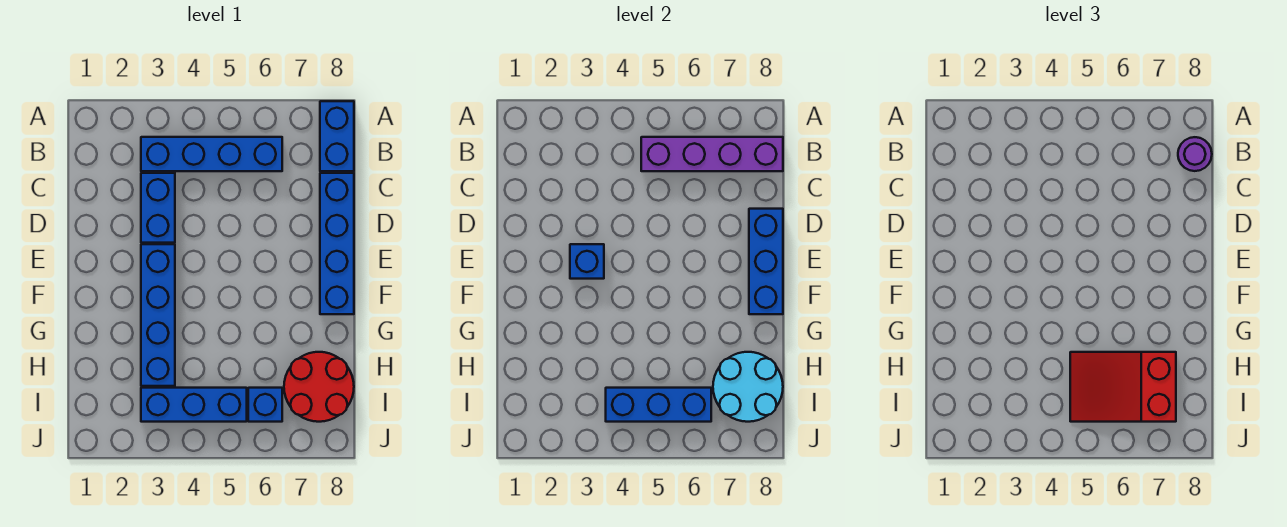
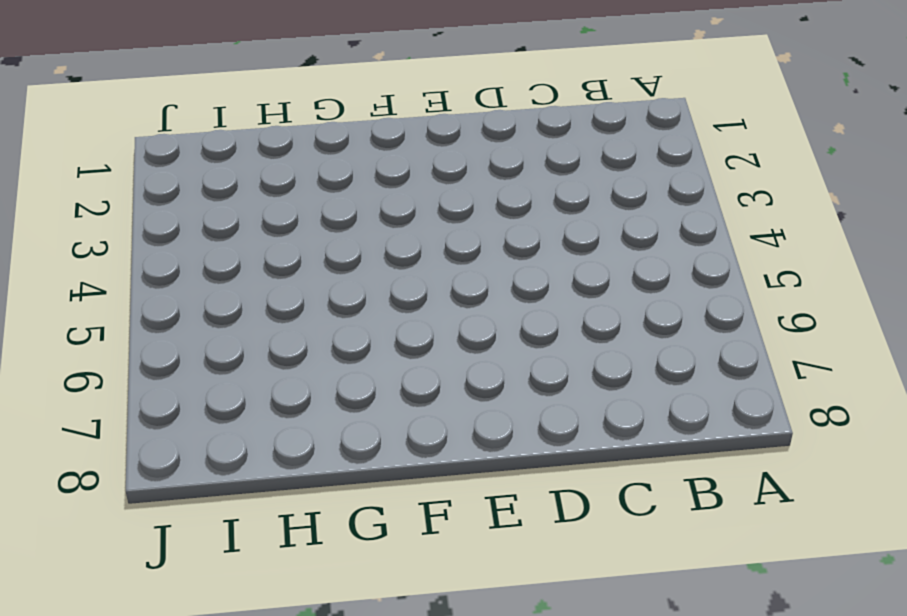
none -> blue 1x2 brick [320,101,354,171]
none -> blue 1x4 brick [141,137,282,171]
none -> blue 1x2 brick [141,173,175,243]

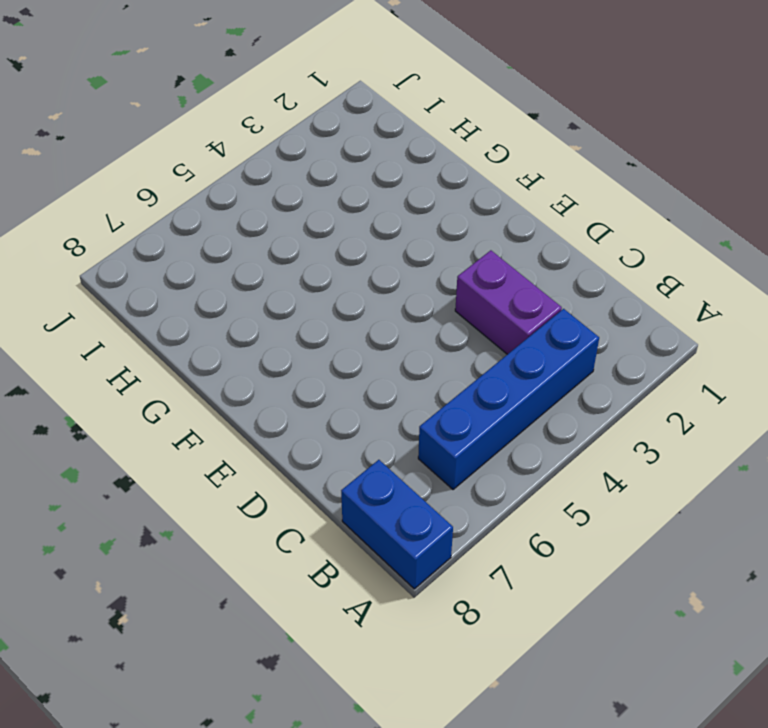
purple 1x2 brick [455,250,562,354] -> blue 1x2 brick [141,173,175,243]
none -> blue 1x4 brick [320,173,354,314]
none -> blue 1x4 brick [141,244,175,386]
none -> red 2x2 round brick [284,352,354,422]

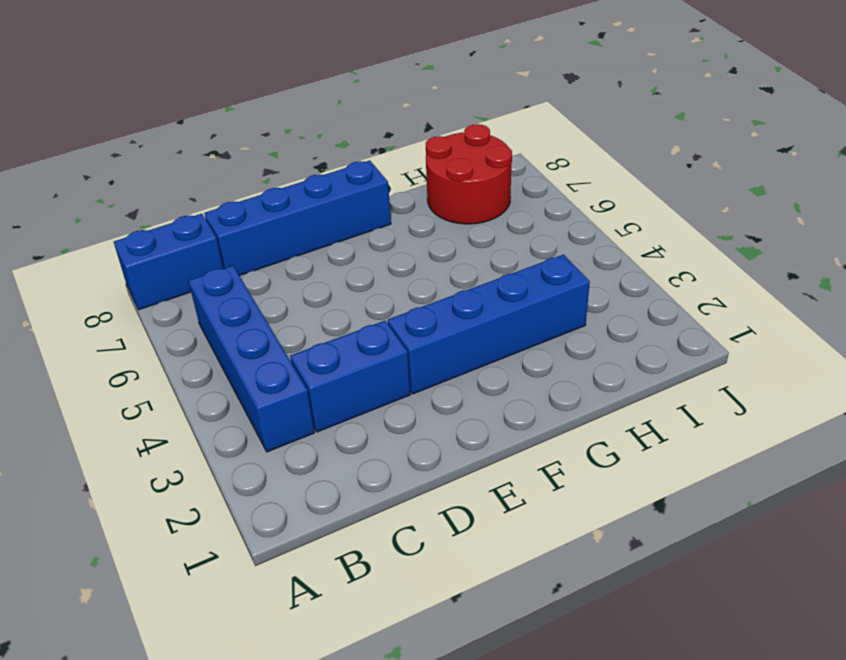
none -> blue 1x3 brick [141,388,247,422]
none -> blue 1x1 brick [248,388,282,422]
none -> purple 1x4 brick [641,137,783,171]

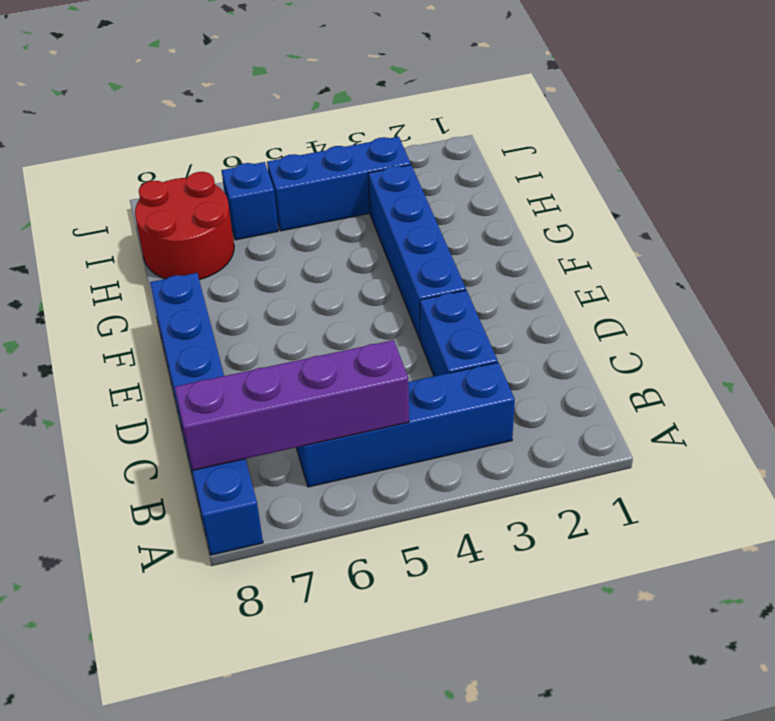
none -> blue 1x3 brick [749,209,783,314]
none -> blue 1x1 brick [570,244,604,279]
none -> cyan 2x2 round brick [713,352,783,422]

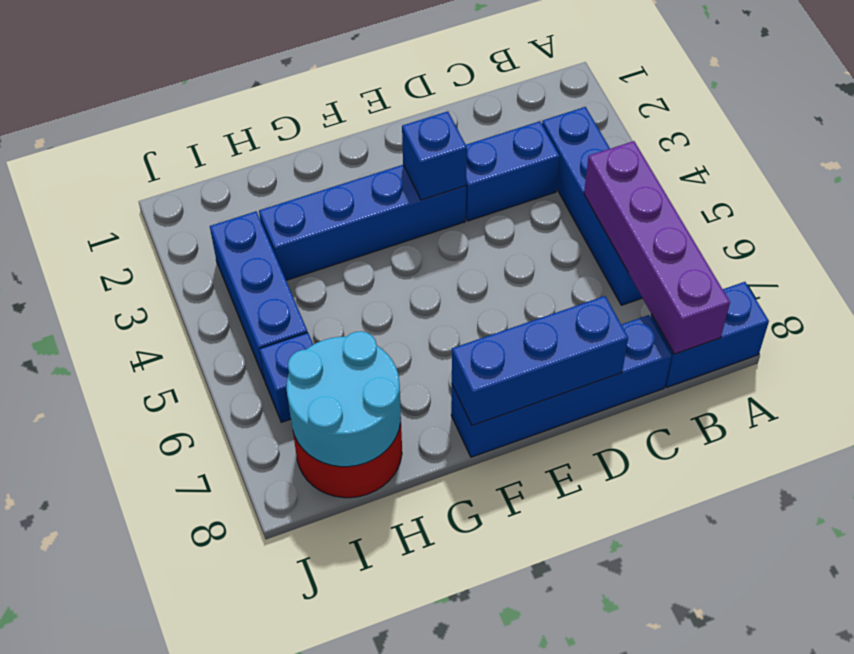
none -> blue 1x3 brick [606,388,711,422]
none -> purple 1x1 round brick [1178,137,1212,171]
none -> red 2x3 slope [1070,352,1176,422]

